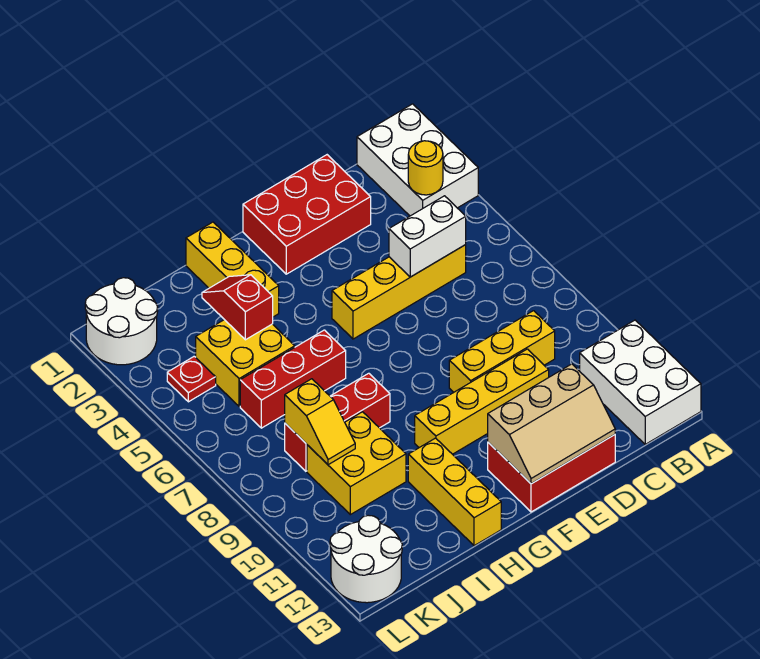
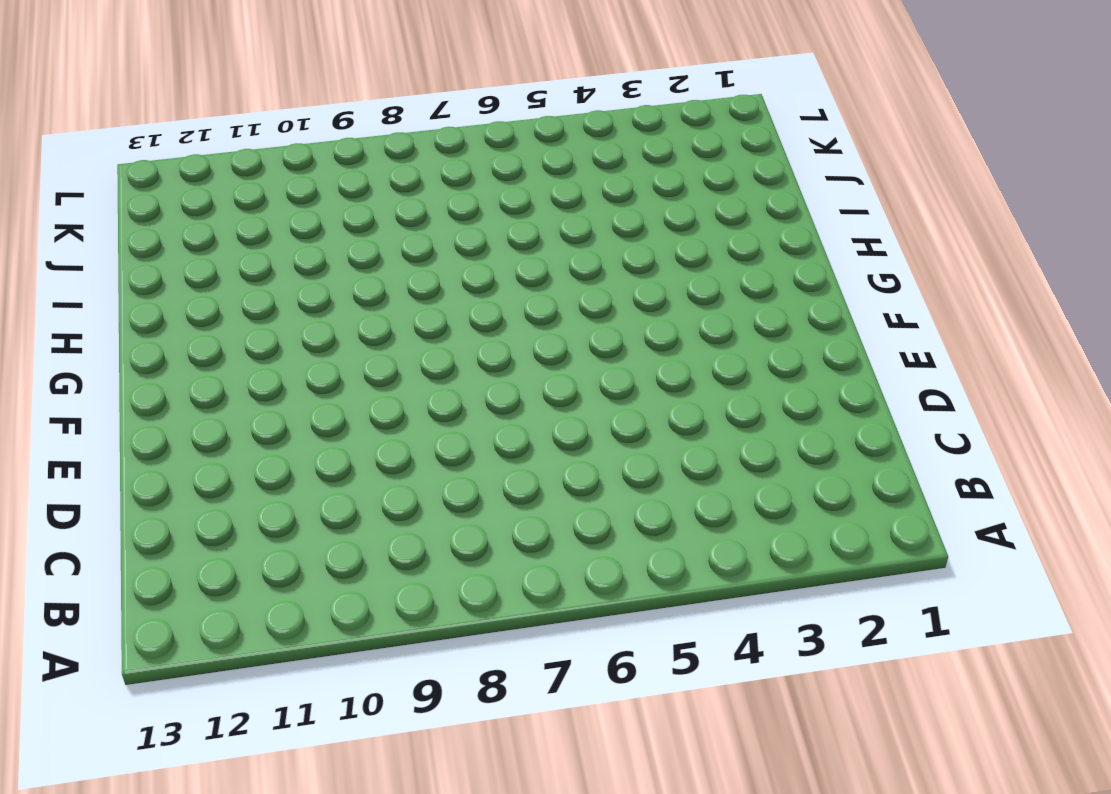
none -> white 2x3 brick [357,104,478,216]
none -> white 2x3 brick [580,320,701,444]
none -> yellow 1x4 brick [332,245,466,339]

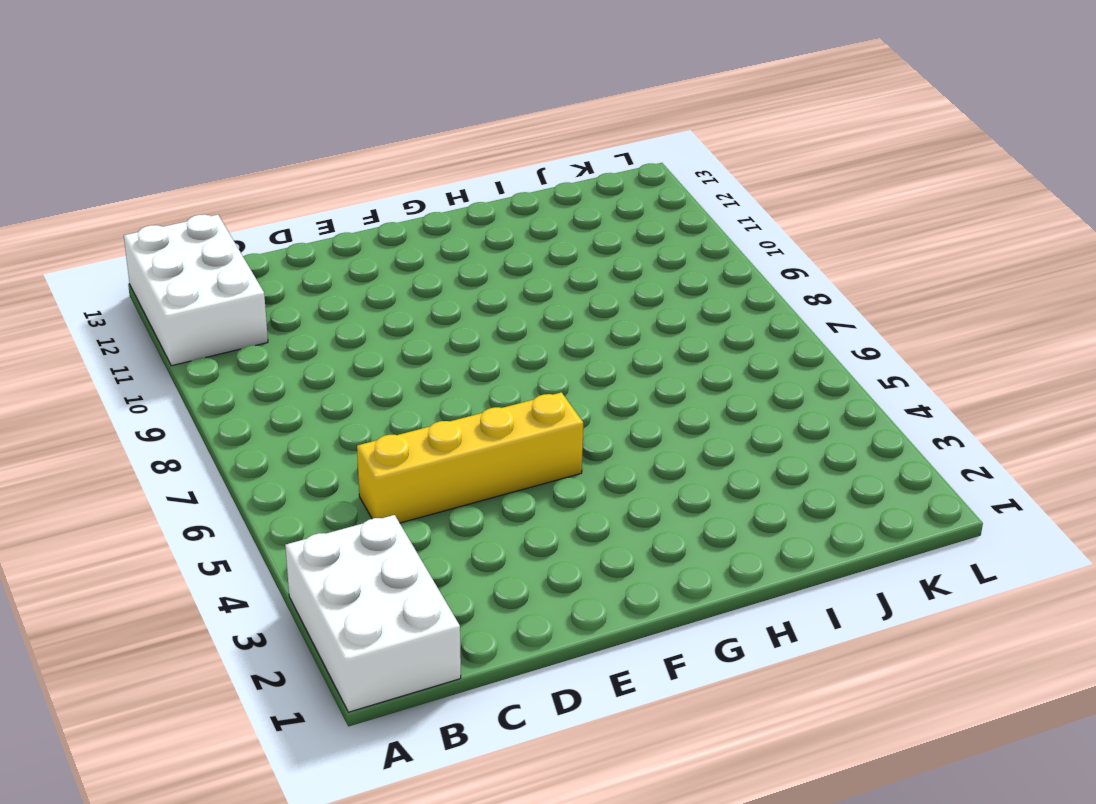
none -> yellow 1x3 brick [449,311,555,392]
none -> red 2x3 brick [243,155,371,274]
none -> yellow 1x4 brick [415,349,549,454]

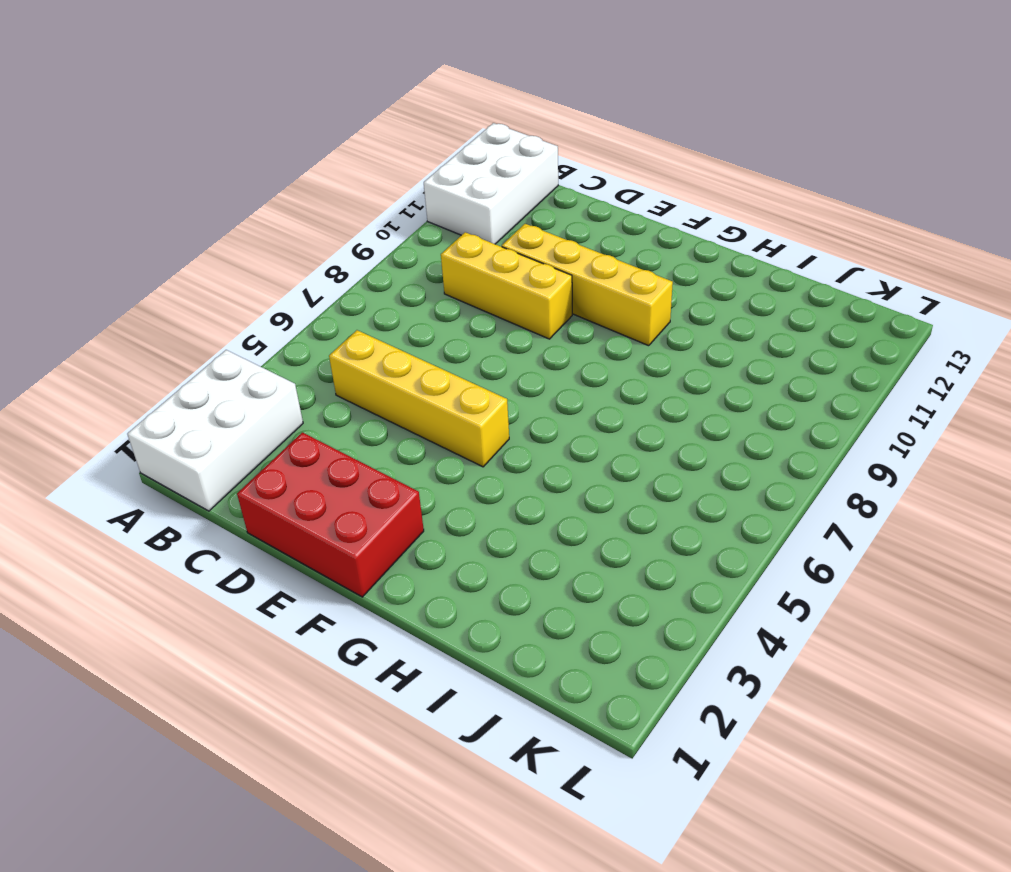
none -> red 2x3 brick [488,435,615,512]
none -> yellow 1x3 brick [186,222,279,317]
none -> red 1x3 brick [240,330,346,428]

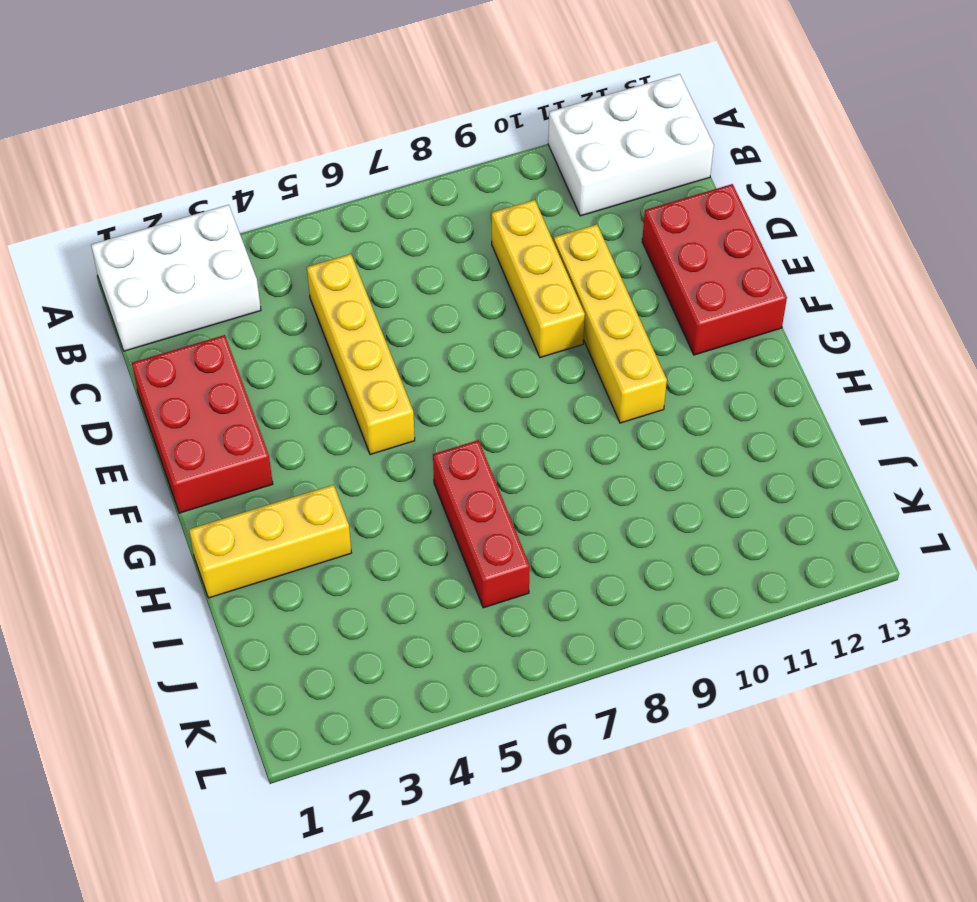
none -> red 1x3 brick [285,373,390,471]
none -> yellow 1x3 brick [408,438,501,546]
none -> yellow 2x2 brick [196,320,295,407]

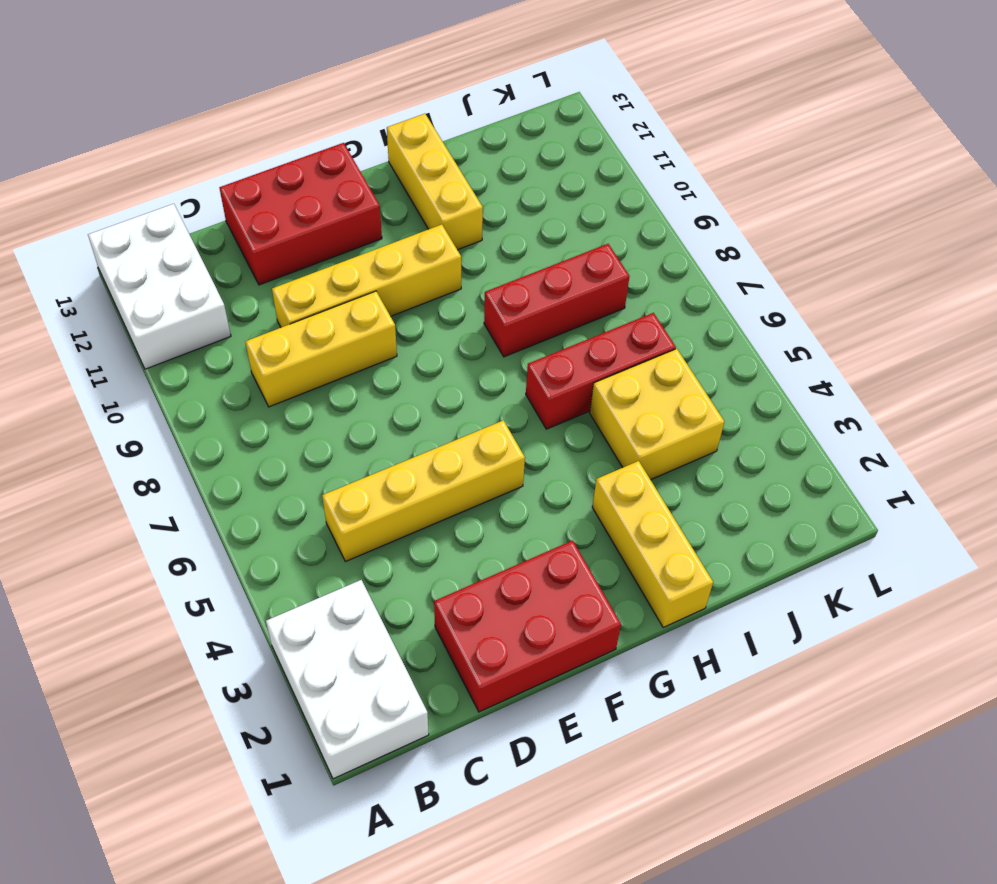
none -> yellow 2x2 brick [307,412,406,515]
none -> white 2x2 round brick [85,278,158,365]
none -> red 1x1 plate [167,356,216,402]

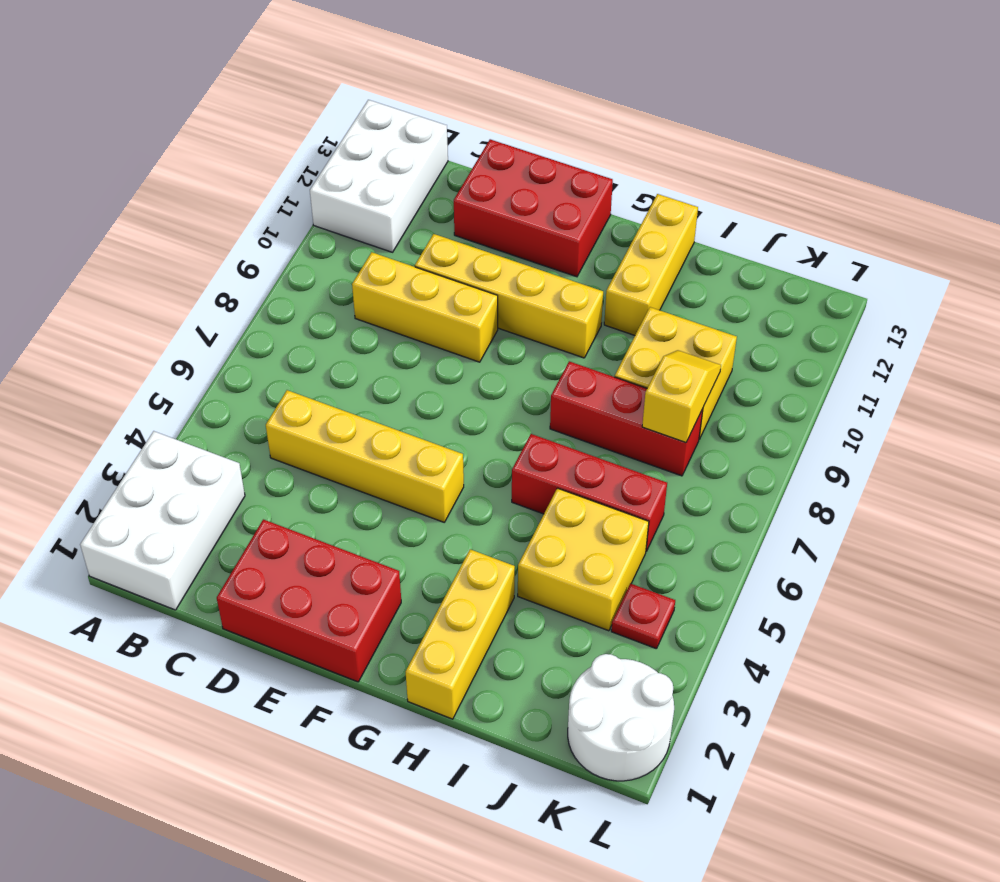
none -> white 2x2 round brick [330,515,402,603]
none -> yellow 1x1 round brick [408,141,443,195]
none -> white 1x2 brick [389,196,466,277]

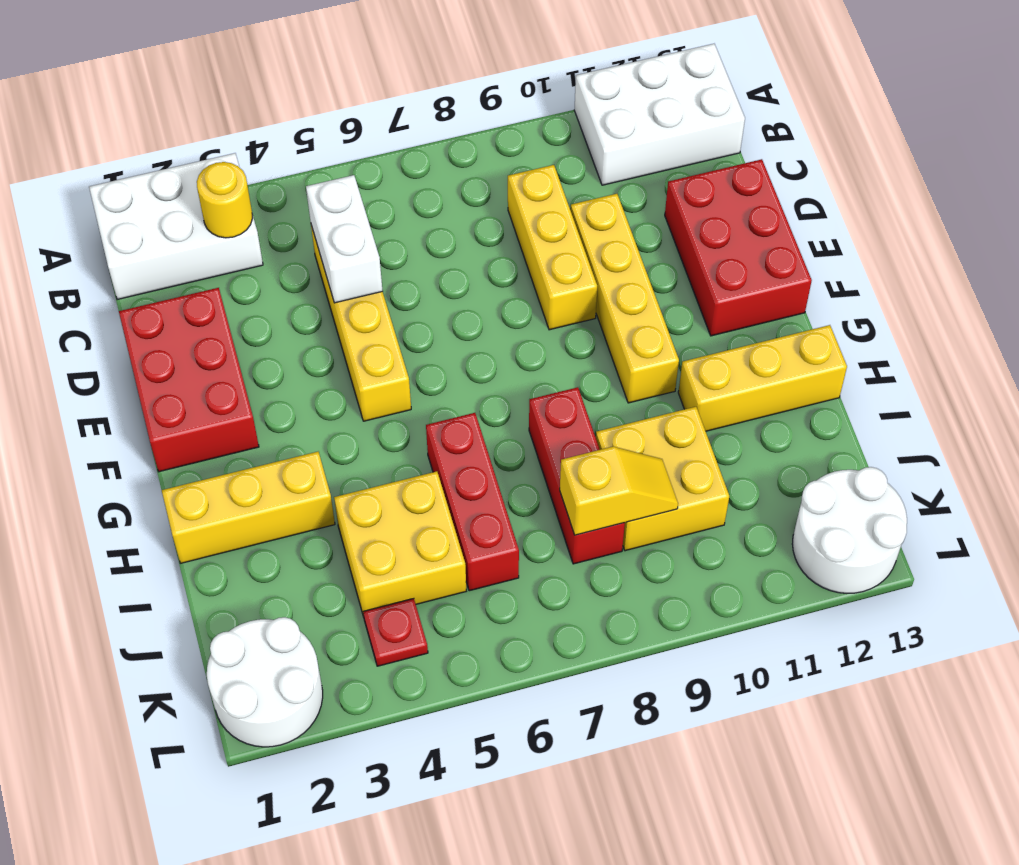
none -> tan 2x3 slope [488,364,615,484]
none -> red 1x2 slope [202,275,273,340]

